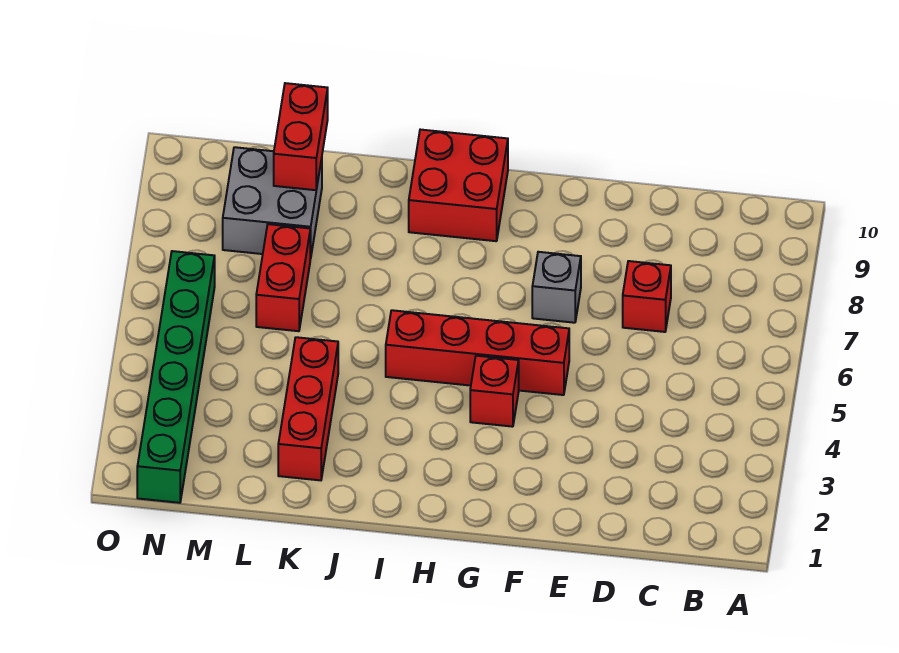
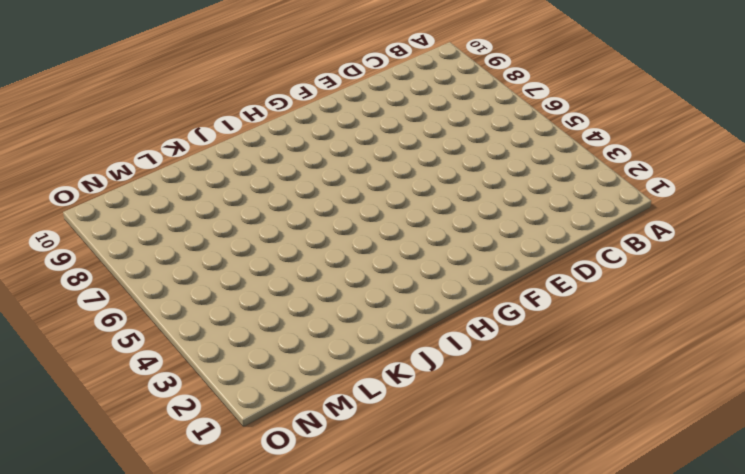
none -> red 1x1 brick [623,261,671,332]
none -> red 1x4 brick [386,310,569,395]

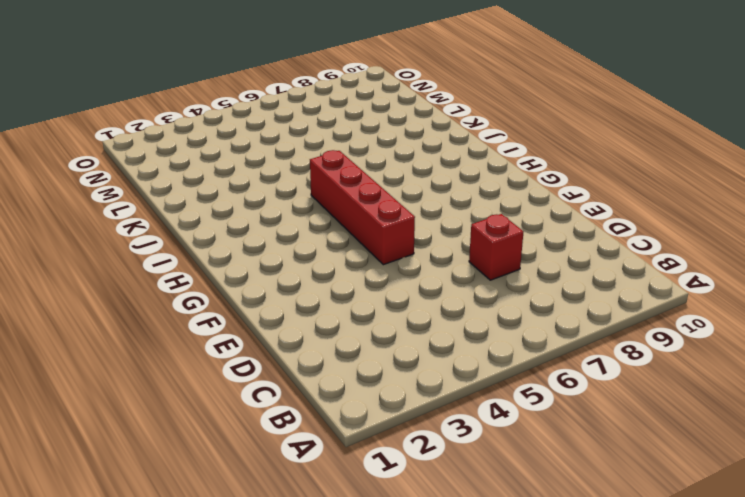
none -> grey 1x1 brick [532,252,581,323]
none -> red 1x1 brick [470,356,519,427]

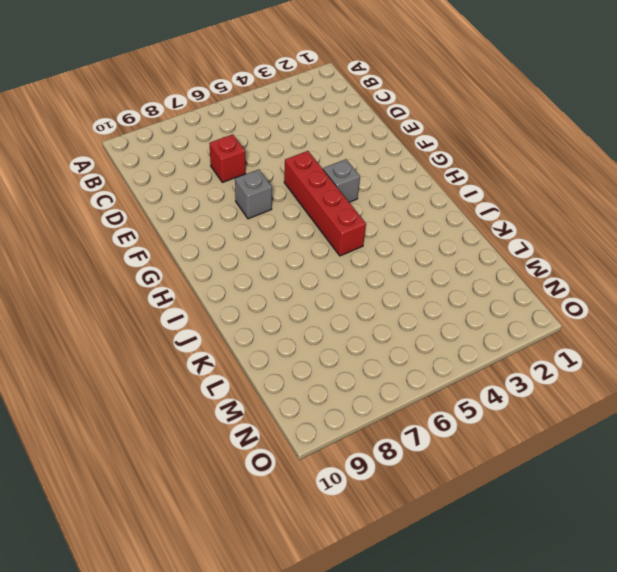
grey 1x1 brick [323,159,360,202] -> red 1x1 brick [470,356,519,427]
none -> red 2x2 brick [409,130,508,241]
none -> red 1x3 brick [278,337,338,480]

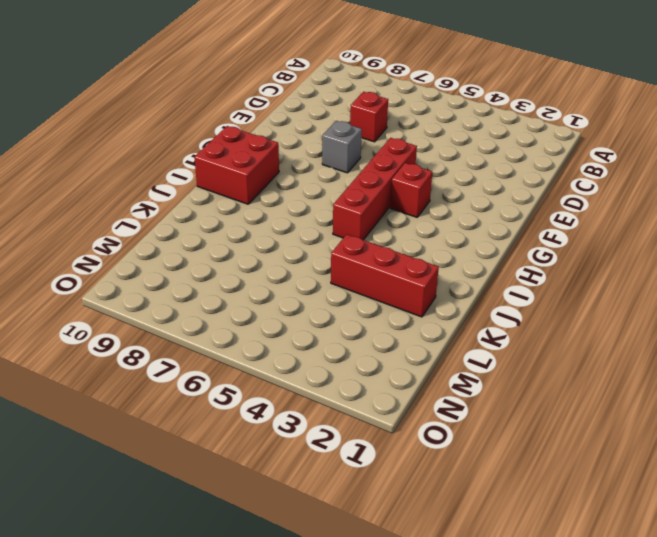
none -> red 1x2 brick [256,224,310,331]
none -> grey 2x2 brick [223,147,322,259]

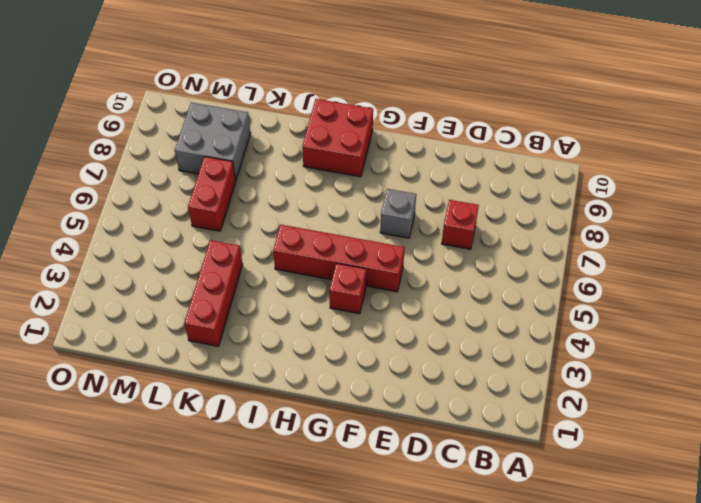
none -> green 1x6 brick [137,251,215,503]
none -> red 1x2 brick [274,83,328,190]

